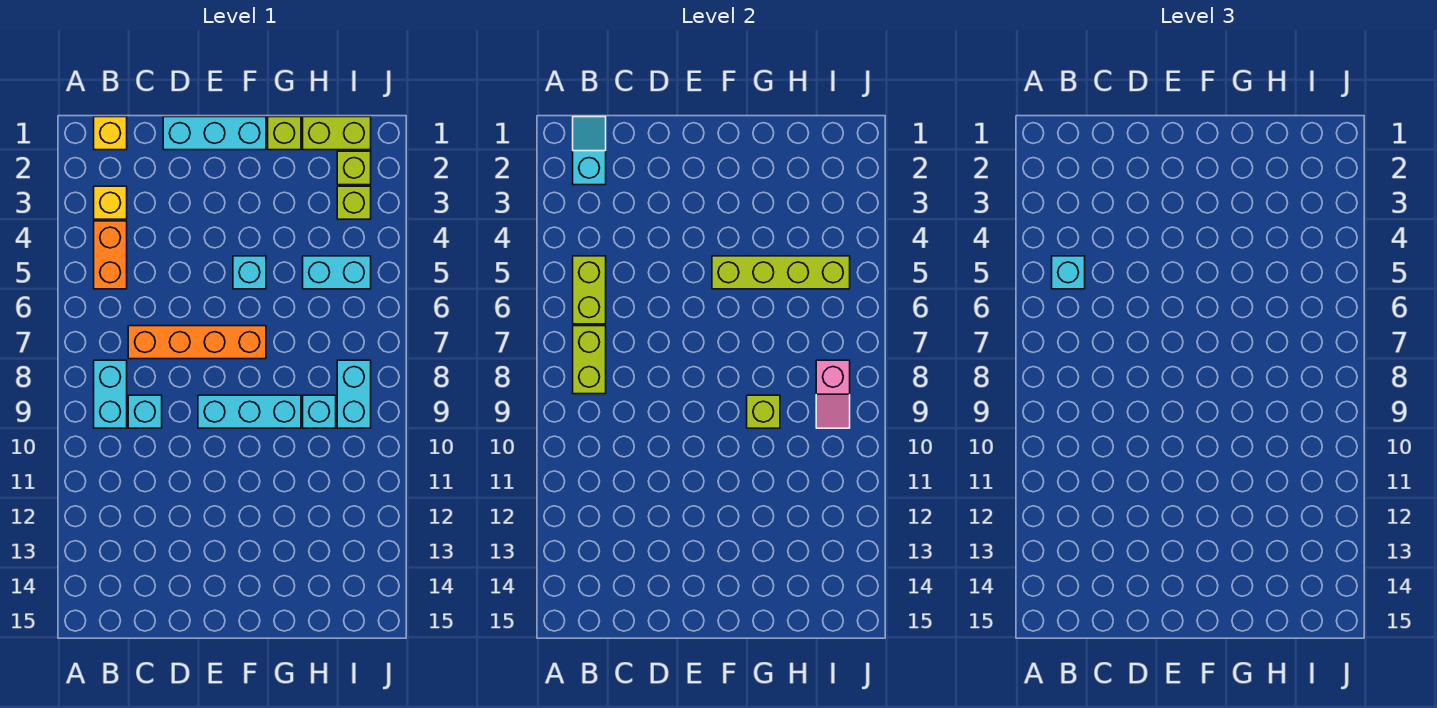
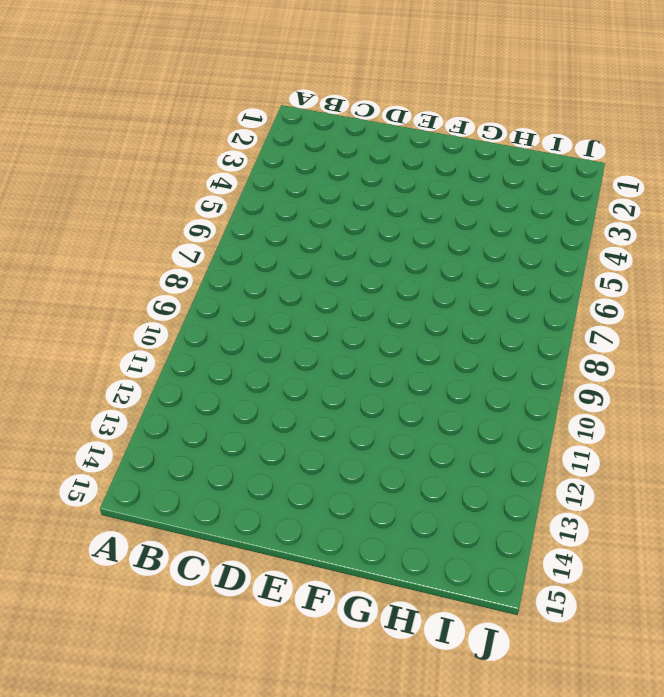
none -> yellow 1x1 brick [94,117,127,150]
none -> yellow 1x1 brick [94,186,127,219]
none -> orange 1x2 brick [94,221,127,289]

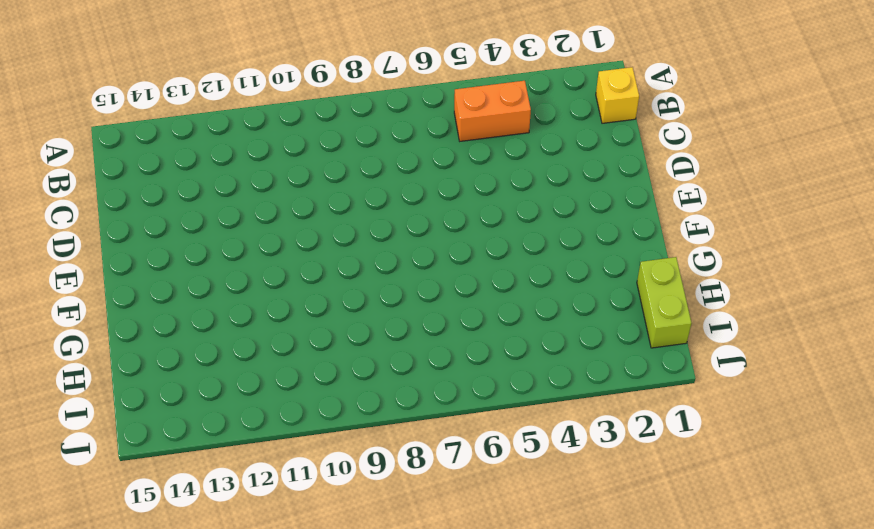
none -> yellow 1x1 brick [94,186,127,219]
none -> cyan 1x2 brick [94,360,127,428]
none -> orange 1x4 brick [128,326,266,359]

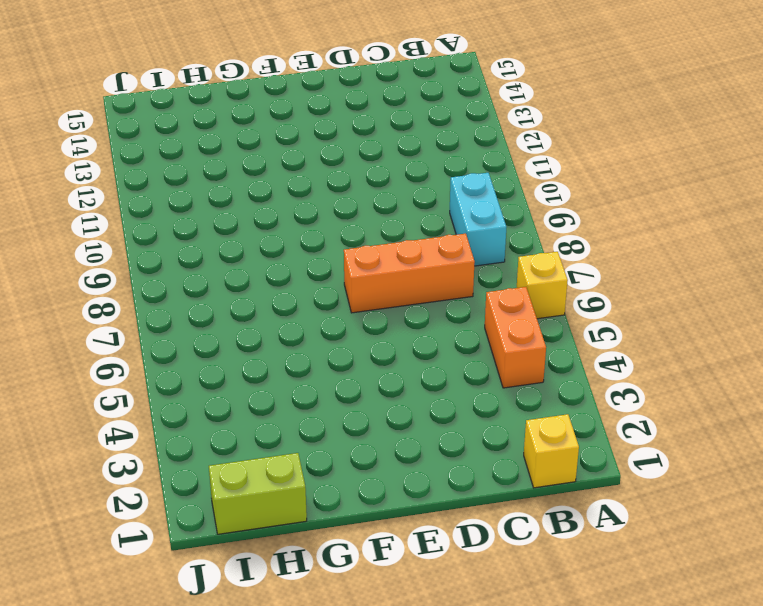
yellow 1x1 brick [517,252,568,319] -> yellow 1x1 brick moved to [94,186,127,219]
orange 1x3 brick [344,234,475,313] -> orange 1x4 brick [128,326,266,359]
none -> cyan 1x1 brick [128,395,162,428]
none -> cyan 1x3 brick [163,117,266,150]
none -> cyan 1x3 brick [198,395,301,428]

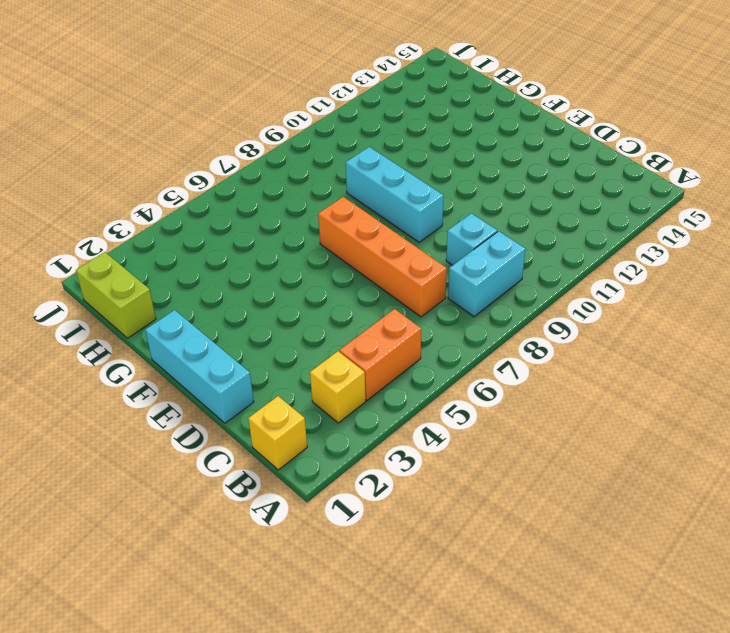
none -> cyan 1x1 brick [233,256,266,289]
none -> lime 1x1 brick [268,117,301,150]
none -> cyan 1x2 brick [303,256,371,289]

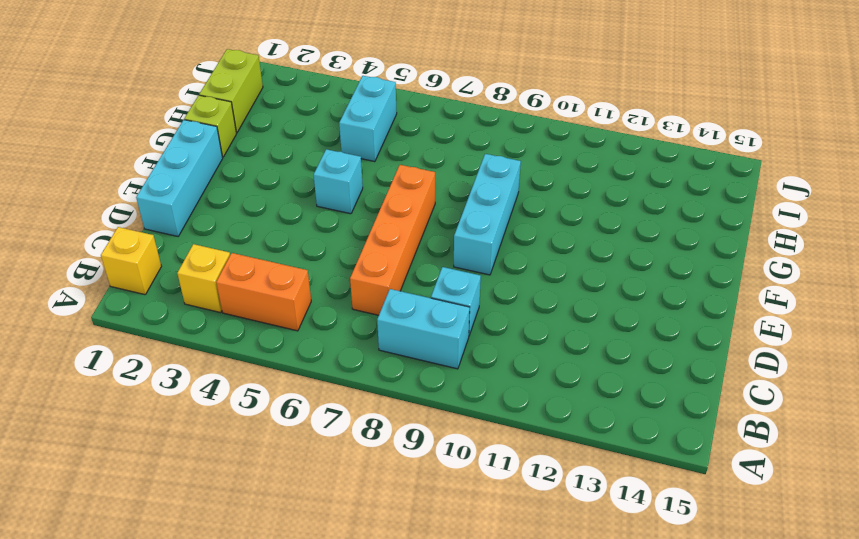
none -> cyan 1x1 brick [303,395,336,428]
none -> lime 1x1 brick [337,151,371,185]
none -> lime 1x1 brick [337,186,371,219]

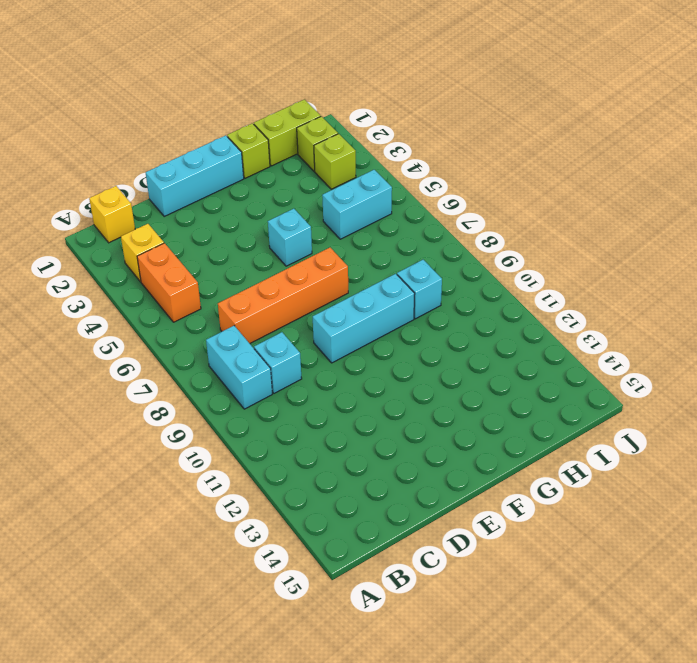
none -> cyan 1x2 brick [337,360,371,428]
none -> cyan 1x2 slope [573,117,606,185]
none -> lime 1x2 brick [573,256,606,324]

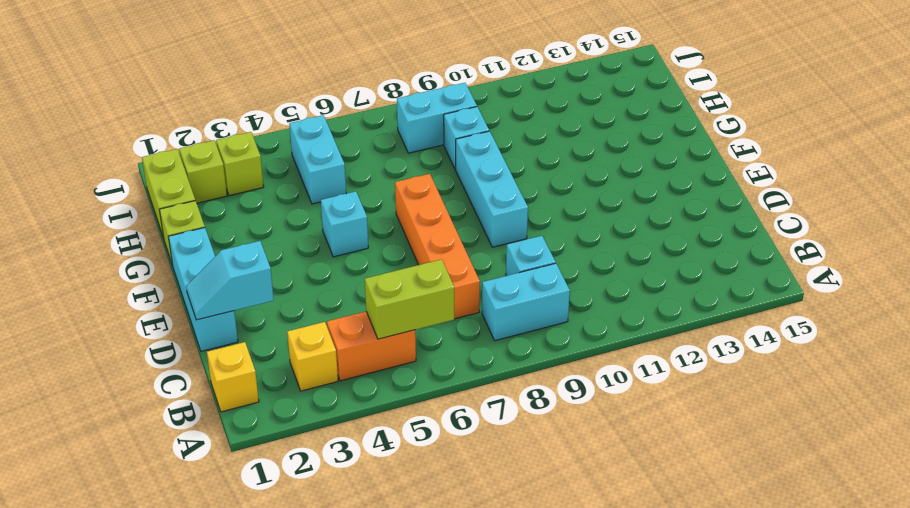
cyan 1x2 slope [186,241,274,320] -> cyan 1x2 slope moved to [573,117,606,185]
none -> lime 1x2 brick [573,326,606,394]
none -> lime 1x4 brick [712,256,850,289]
none -> lime 1x1 brick [747,395,780,428]

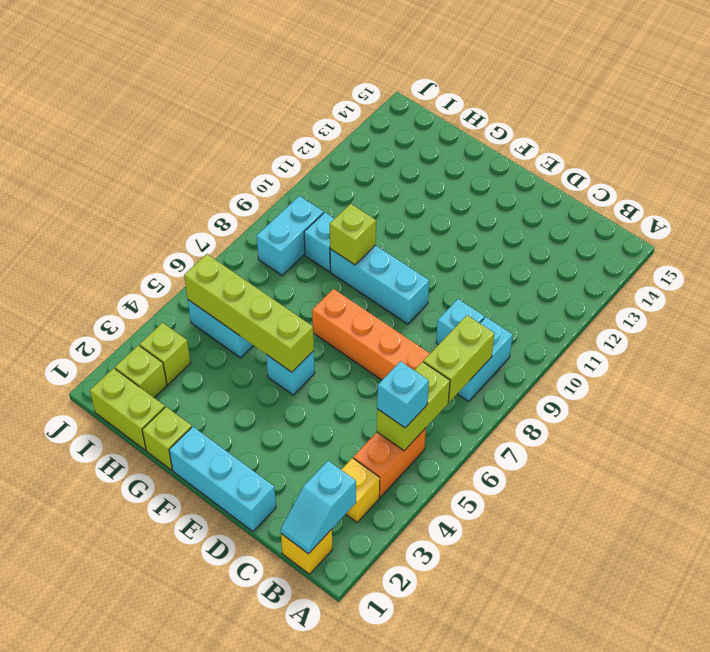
none -> pink 1x2 slope [816,360,850,428]

